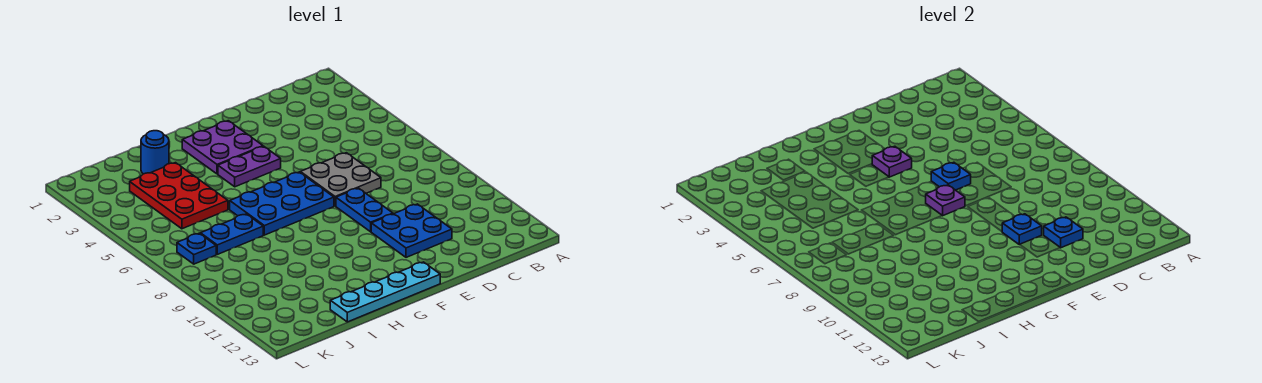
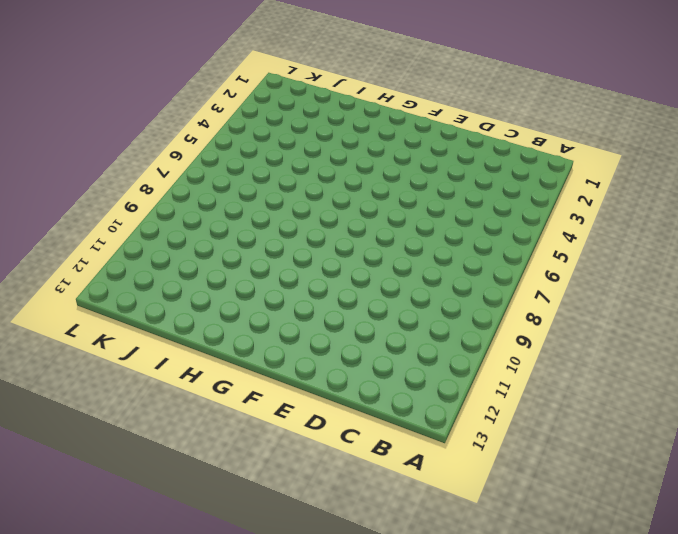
none -> grey 2x2 plate [300,153,381,206]
none -> blue 2x2 plate [371,204,452,257]
none -> blue 1x2 plate [336,188,393,232]

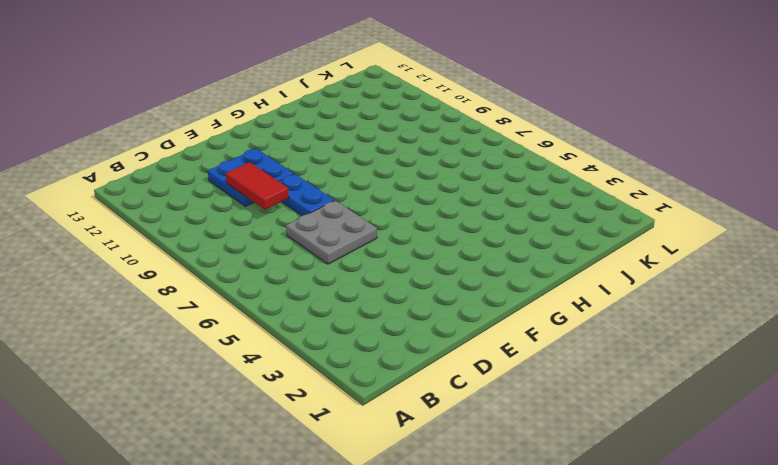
red 1x2 tile [226,162,289,210] -> none
none -> purple 2x2 plate [182,121,263,174]
none -> purple 1x2 plate [218,146,281,187]
none -> blue 2x3 plate [230,172,334,235]

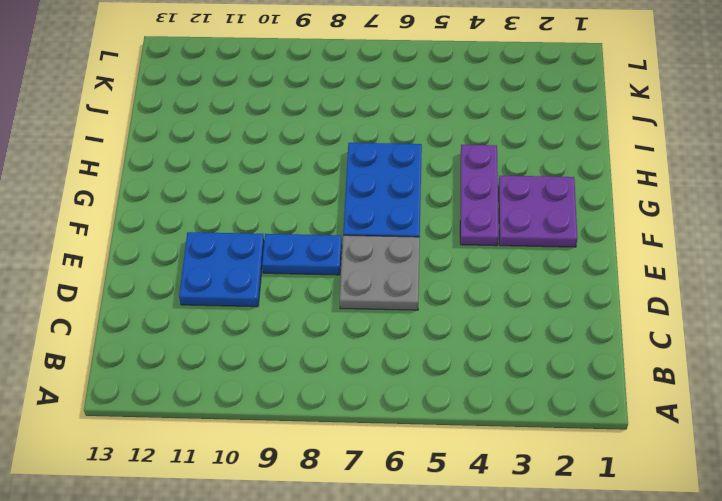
purple 1x3 plate [460,145,498,246] -> purple 1x2 plate [218,146,281,187]
none -> cyan 1x4 plate [330,262,440,322]
none -> blue 1x1 round brick [141,131,169,174]
none -> red 2x3 plate [130,163,228,229]

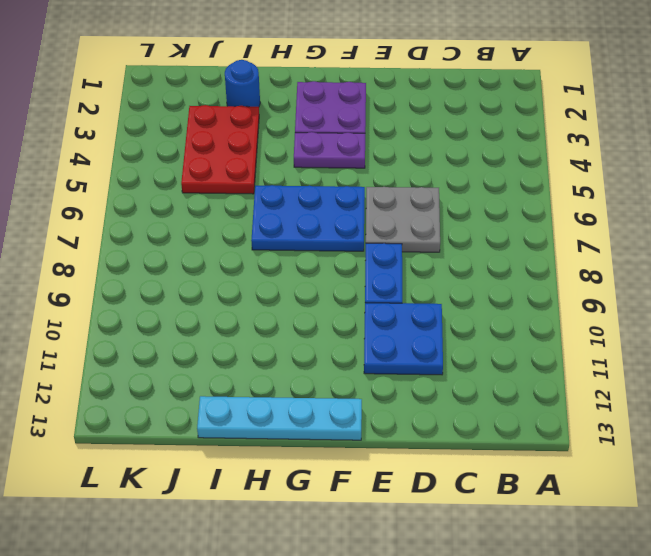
none -> blue 1x2 plate [200,214,263,254]
none -> blue 1x1 plate [177,233,216,264]
none -> blue 1x1 plate [1044,217,1083,248]

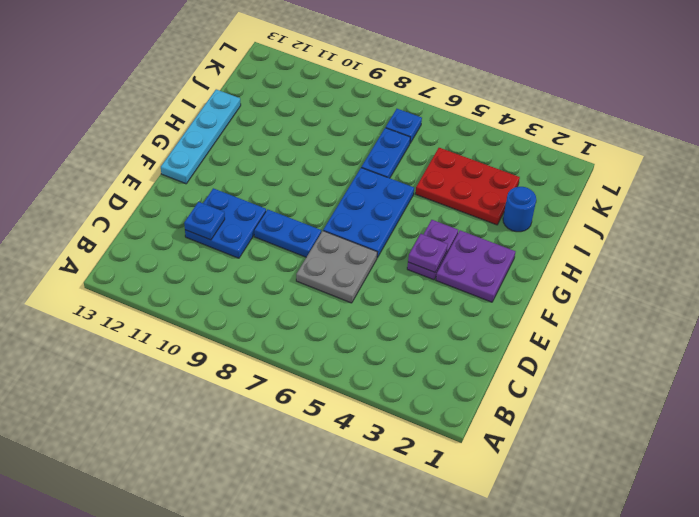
none -> blue 1x1 plate [931,162,971,190]
none -> blue 1x1 plate [1002,214,1042,245]
none -> purple 1x1 plate [926,185,965,216]

